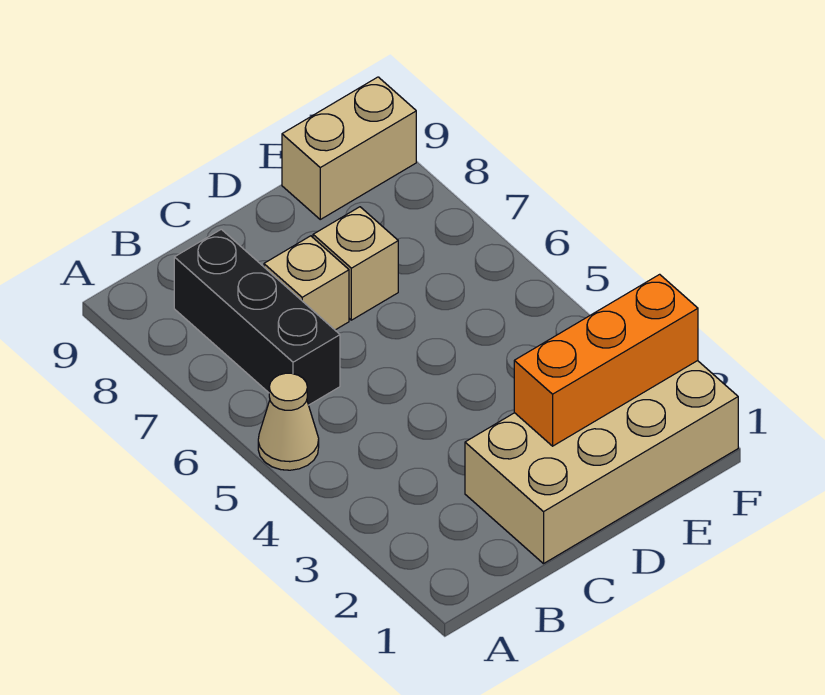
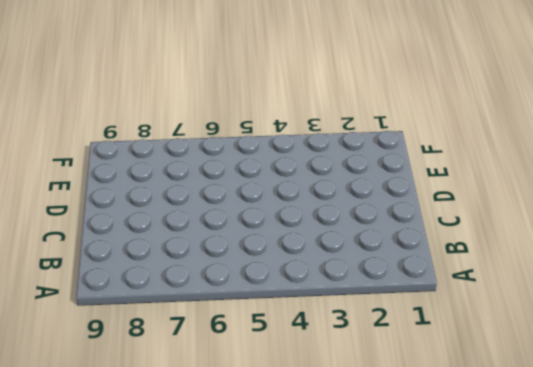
none -> tan 1x1 cone [258,373,319,470]
none -> black 1x3 brick [174,229,340,405]

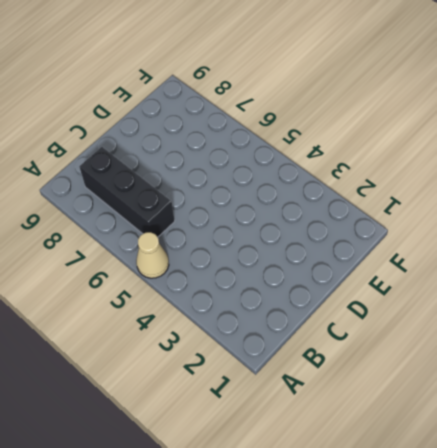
none -> tan 2x4 brick [465,361,738,564]
none -> tan 1x1 brick [264,236,349,330]

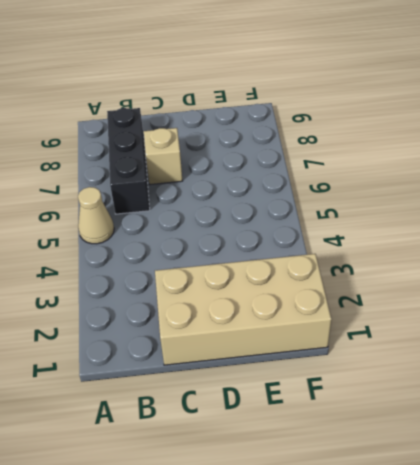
none -> tan 1x1 brick [313,207,398,320]
none -> tan 1x2 brick [282,77,416,219]

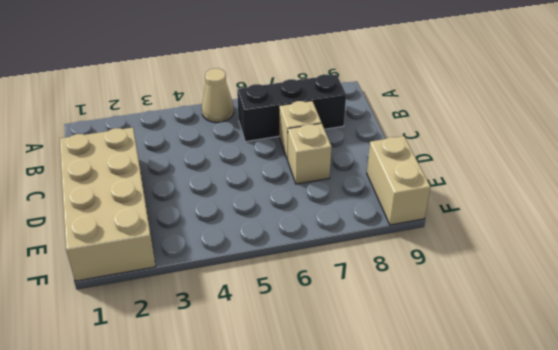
none -> orange 1x3 brick [514,274,698,446]

